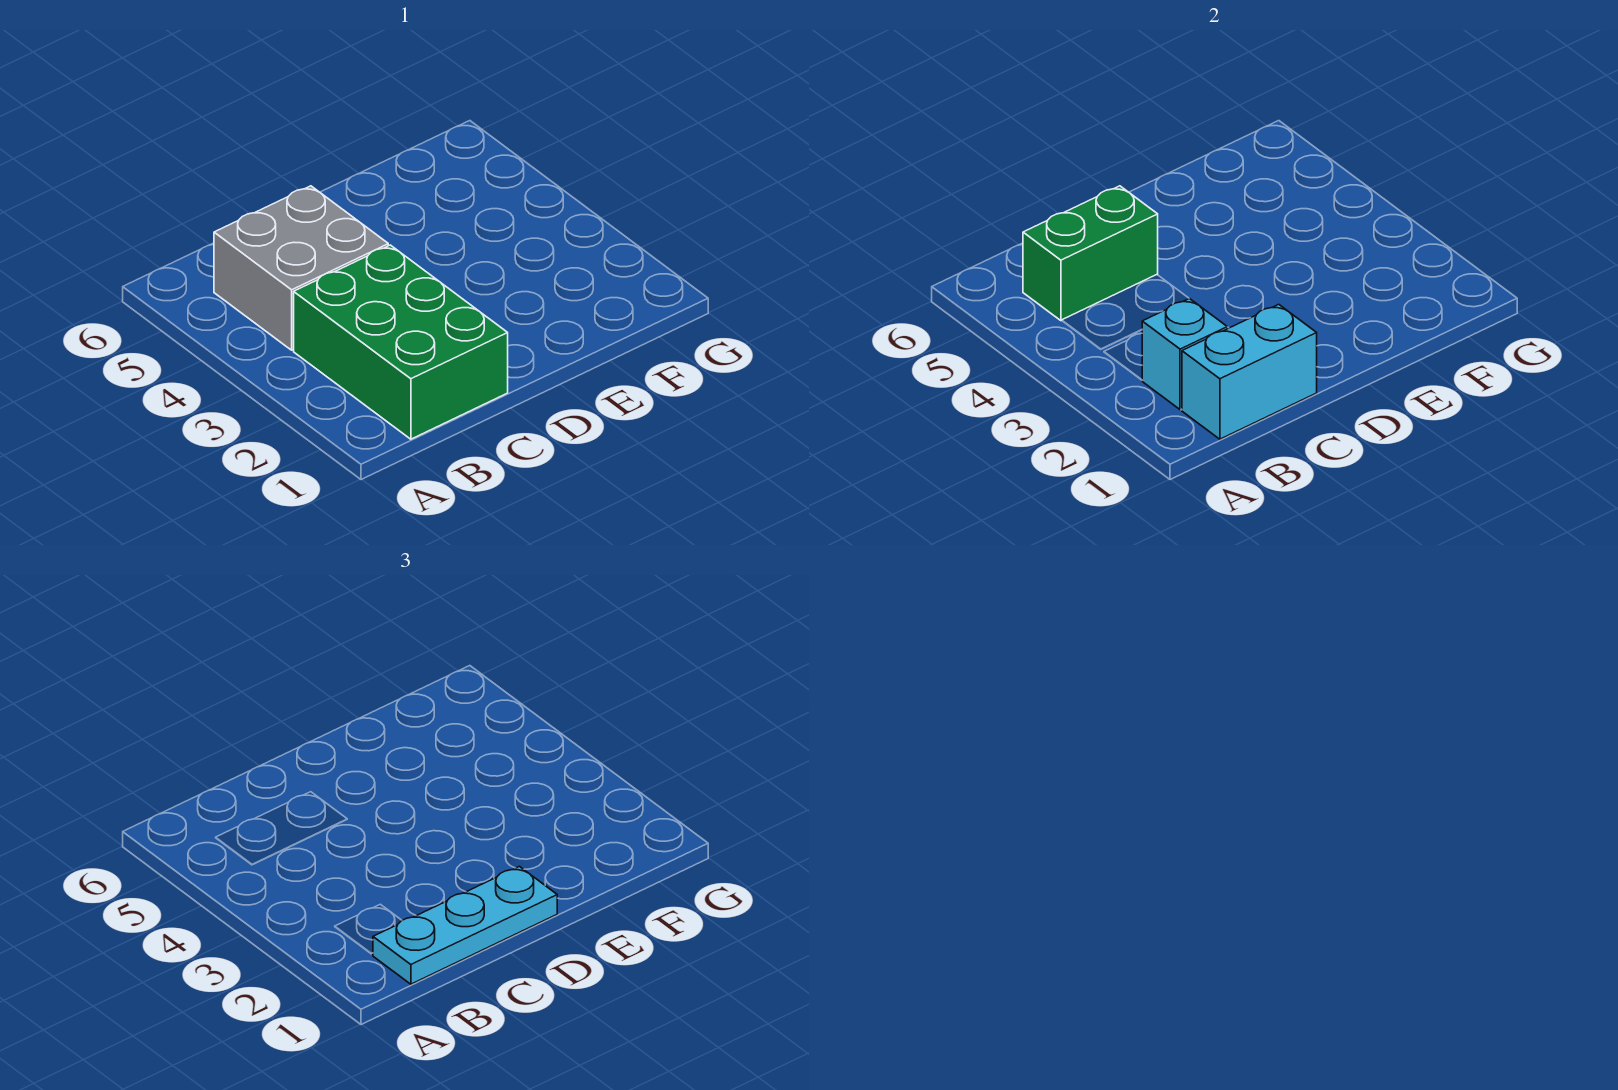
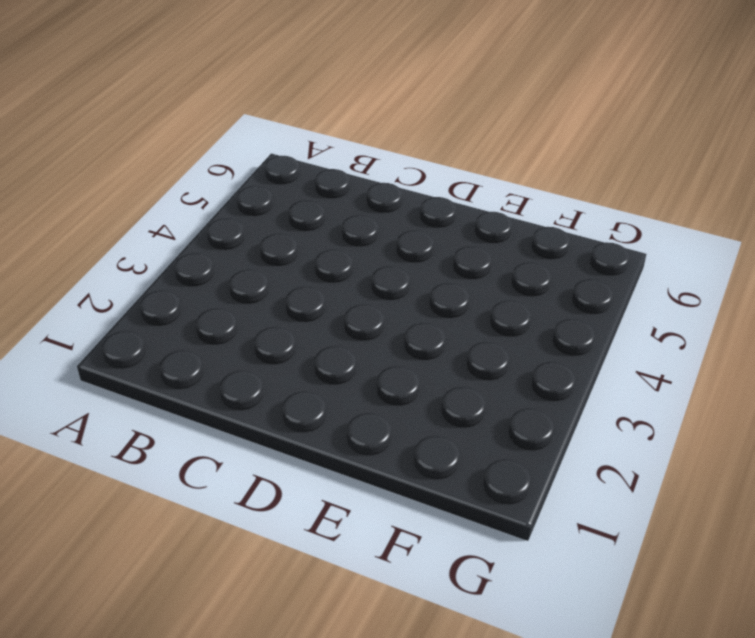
none -> green 2x3 brick [294,245,508,439]
none -> grey 2x2 brick [214,186,388,350]

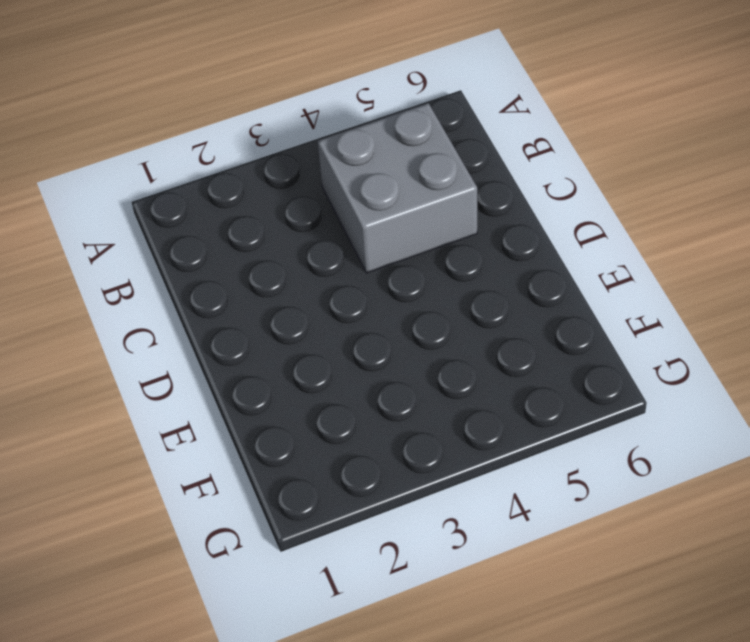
none -> green 2x3 brick [294,245,508,439]
none -> cyan 1x2 brick [1182,304,1317,439]

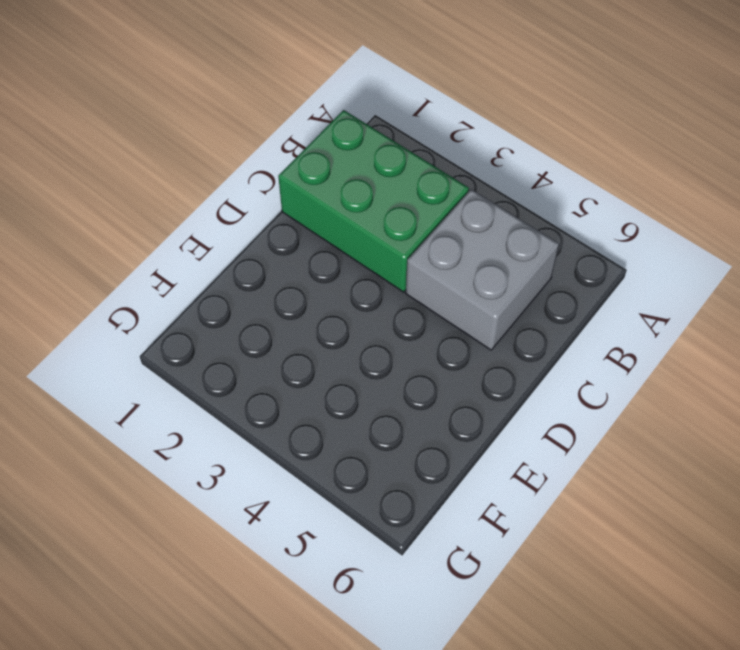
none -> cyan 1x2 brick [1182,304,1317,439]
none -> cyan 1x1 brick [1142,298,1227,410]

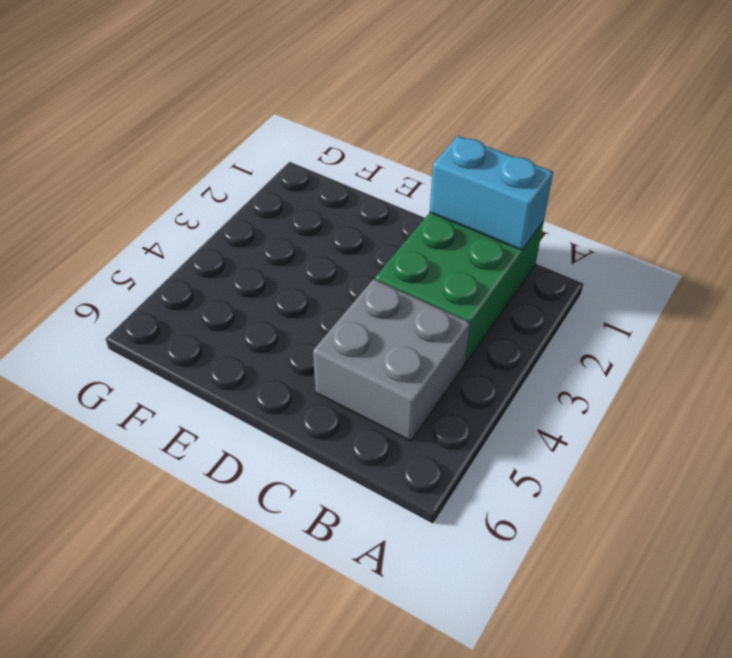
none -> cyan 1x1 brick [1142,298,1227,410]
none -> green 1x2 brick [1023,186,1158,321]

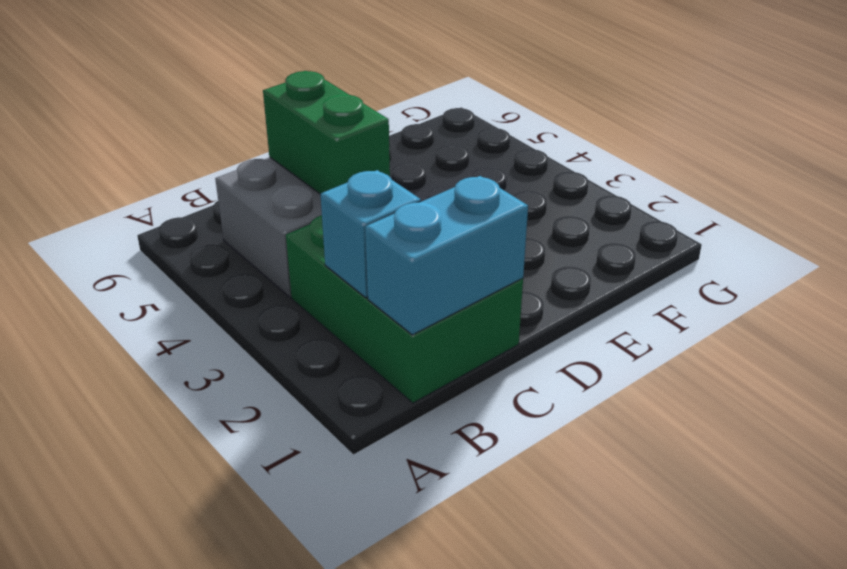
green 1x2 brick [263,71,390,194] -> green 1x2 brick turned to [1023,186,1158,321]
none -> cyan 1x3 plate [373,866,557,984]

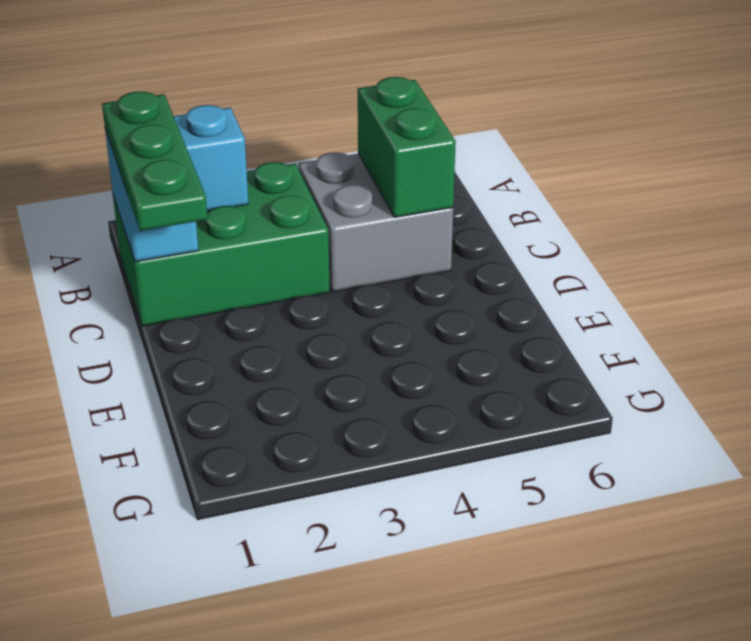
green 1x3 plate [102,92,208,231] -> cyan 1x3 plate [373,866,557,984]

